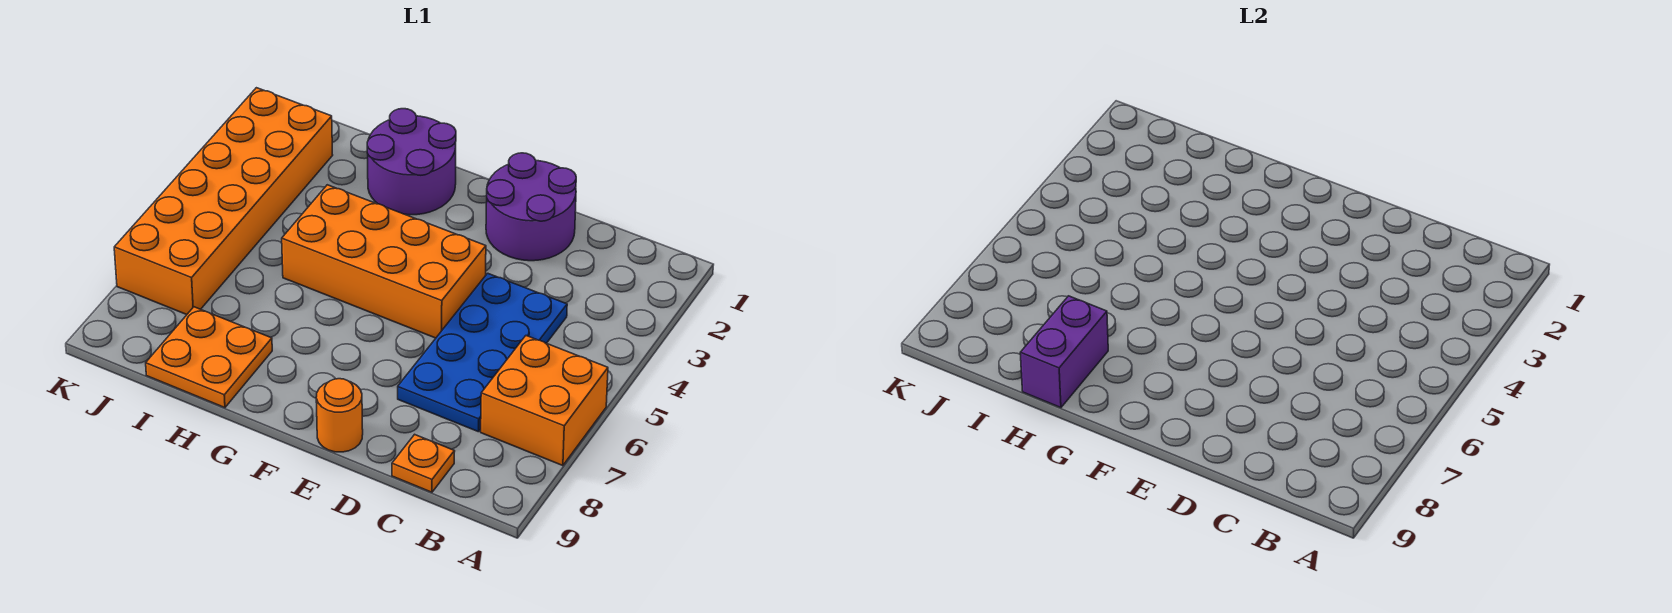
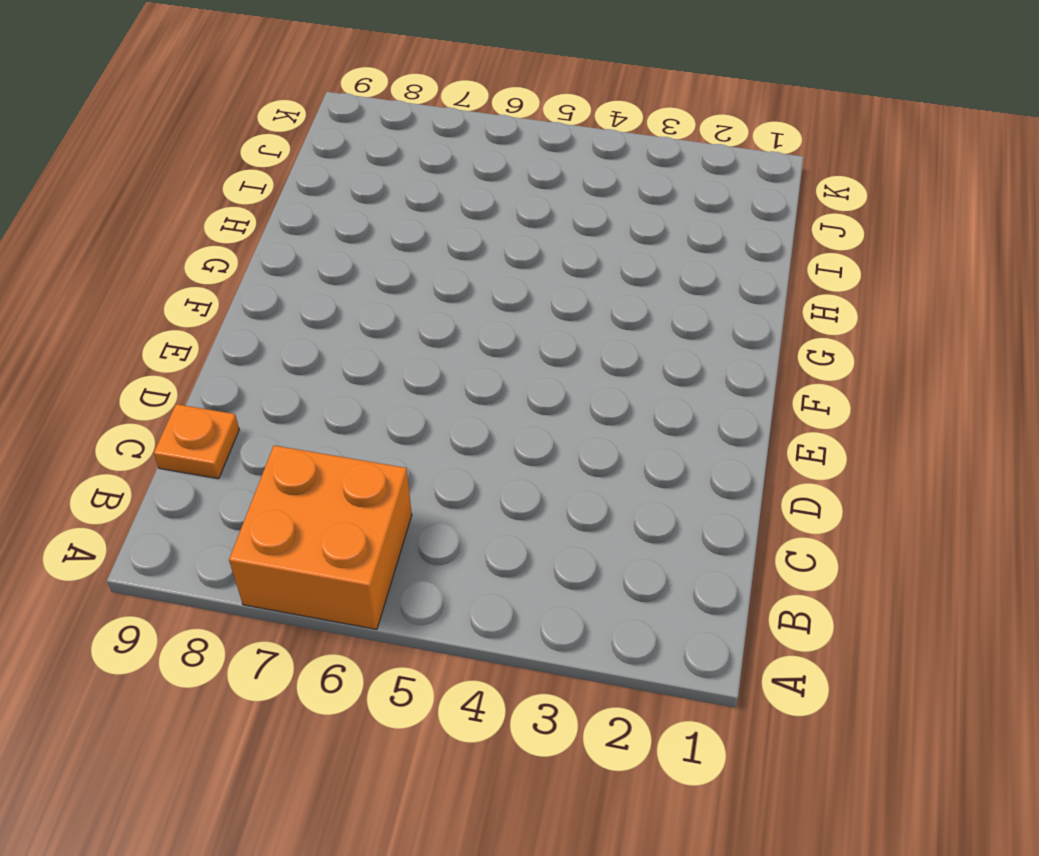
none -> blue 2x4 plate [398,273,567,432]
none -> purple 2x2 round brick [486,153,576,261]

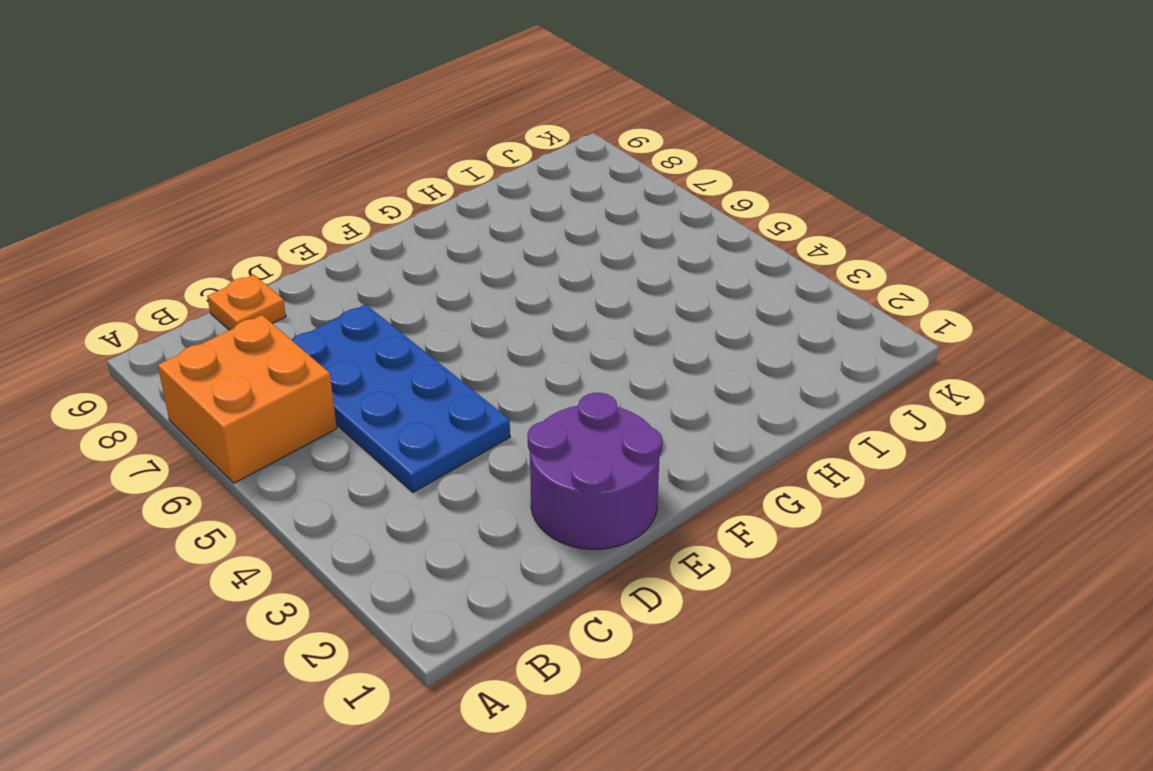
none -> orange 2x4 brick [282,185,486,338]
none -> orange 1x1 round brick [316,379,363,452]

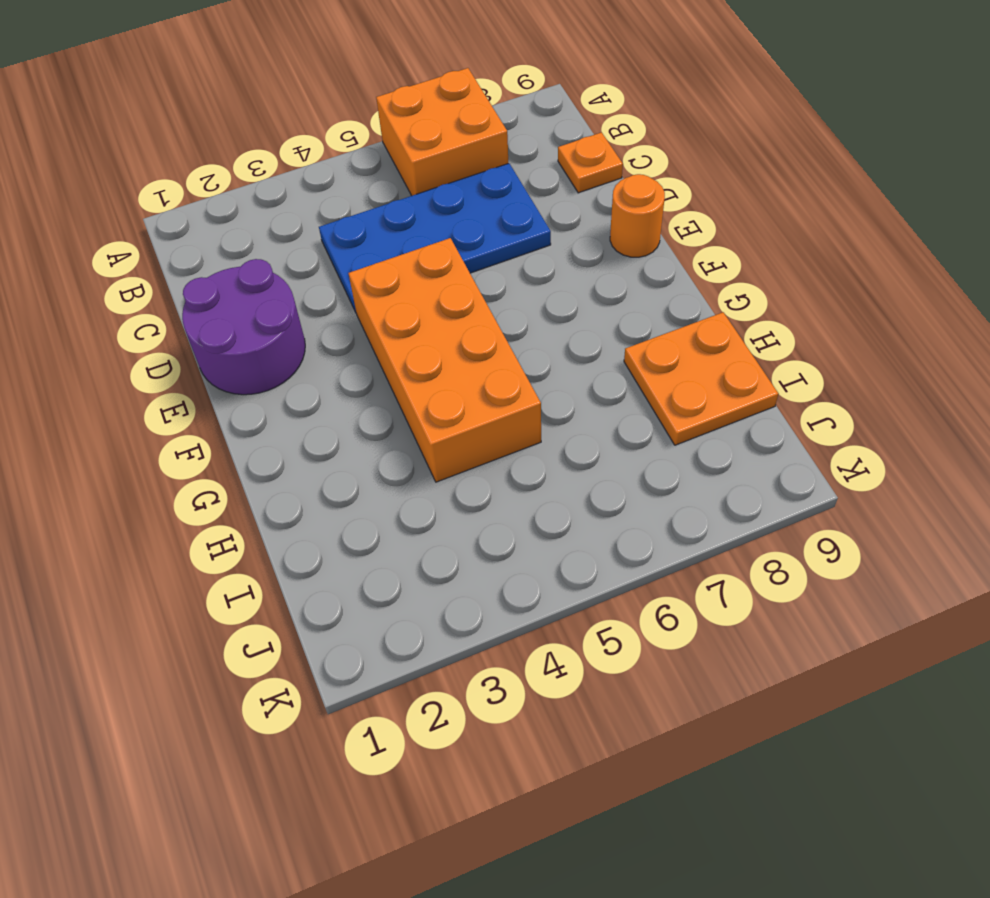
none -> purple 2x2 round brick [367,109,456,215]
none -> orange 2x6 brick [114,88,333,315]

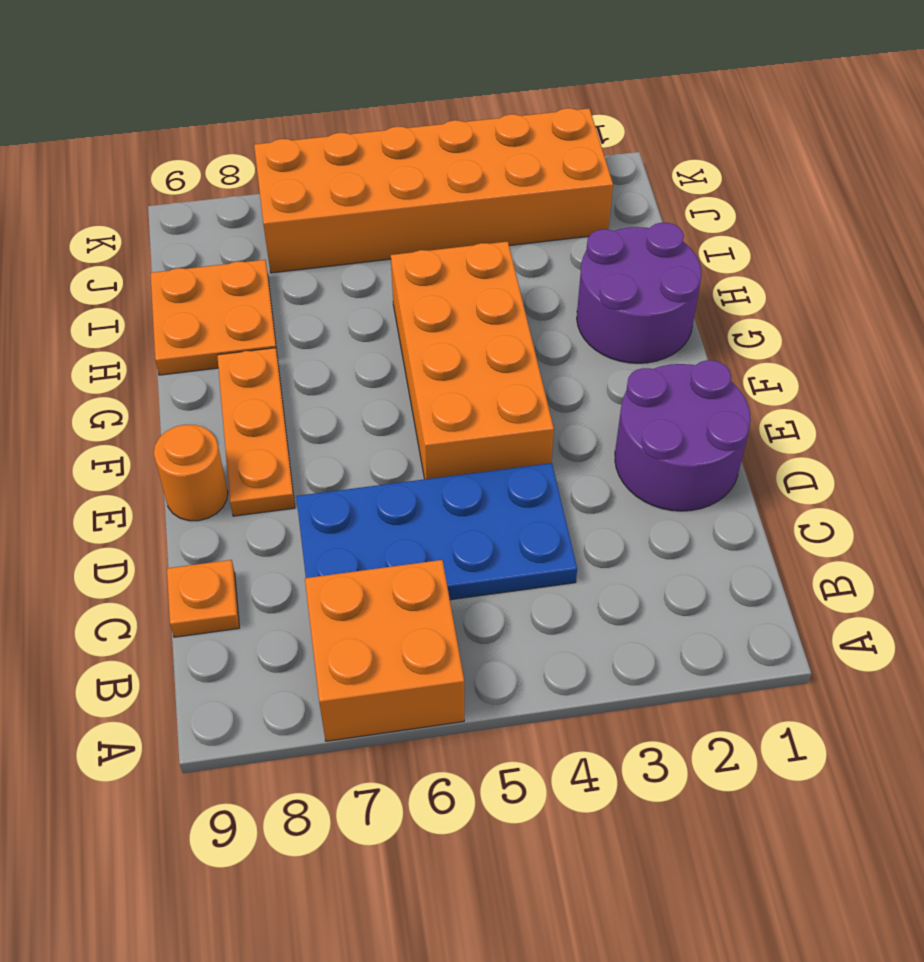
orange 1x3 plate [217,348,295,516] -> none
none -> purple 1x2 brick [1020,296,1108,408]

